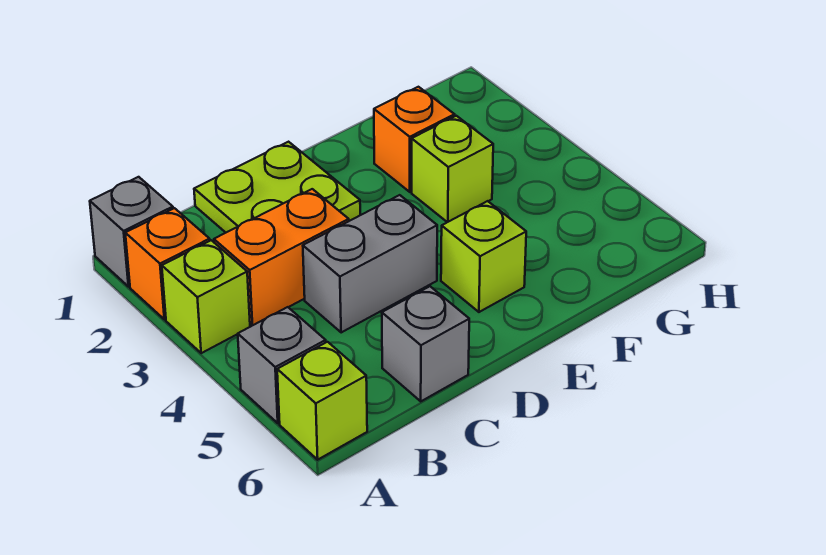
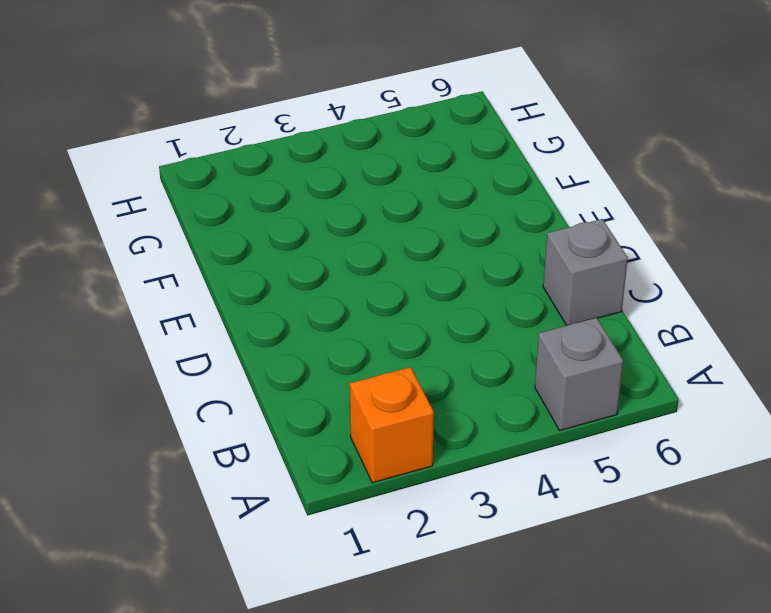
none -> grey 1x1 brick [90,177,173,287]
none -> lime 1x1 brick [162,240,250,353]
none -> lime 1x1 brick [277,342,367,460]

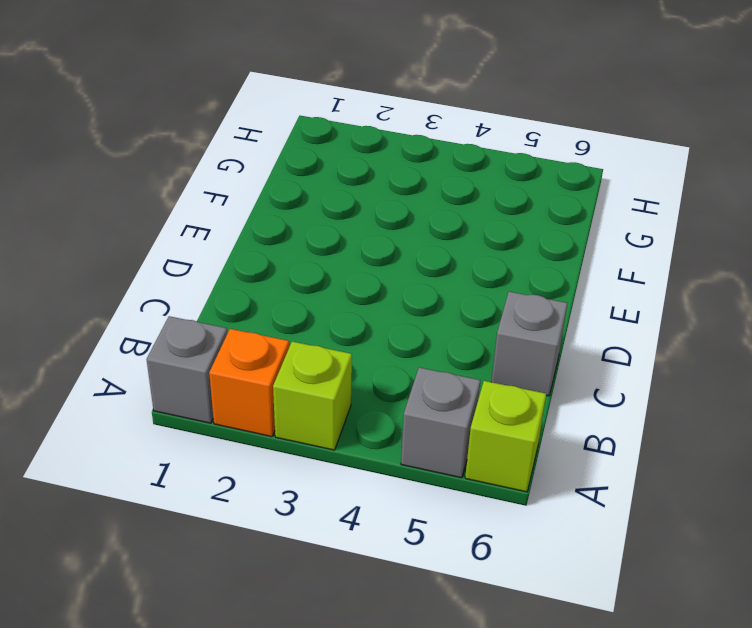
none -> orange 1x2 brick [214,189,349,326]
none -> lime 2x2 plate [194,142,360,232]
none -> grey 1x2 brick [303,195,437,333]

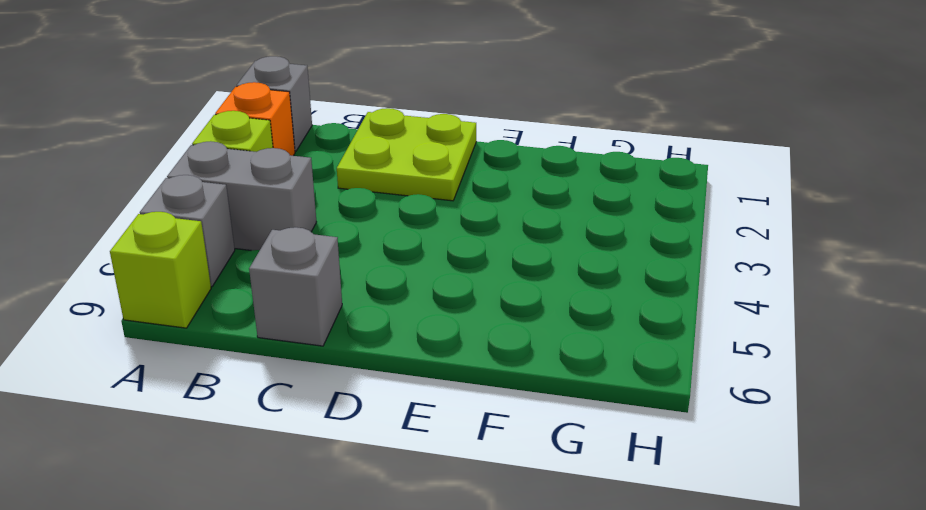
grey 1x2 brick [167,141,316,251] -> grey 1x2 brick moved to [303,195,437,333]
none -> orange 1x2 brick [214,189,349,326]
none -> lime 1x1 brick [441,201,526,312]
none -> orange 1x1 brick [374,87,455,192]

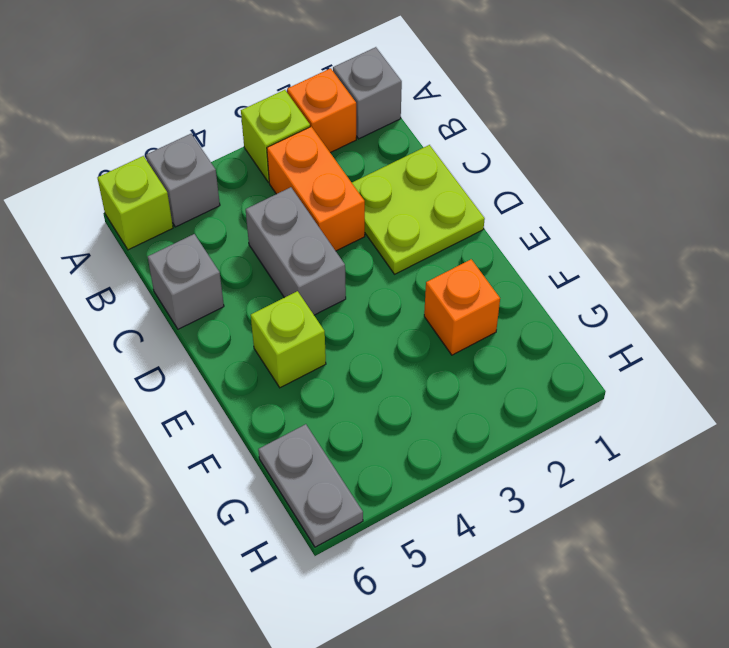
grey 1x2 plate [258,424,363,547] -> none
none -> lime 1x1 brick [412,116,493,222]

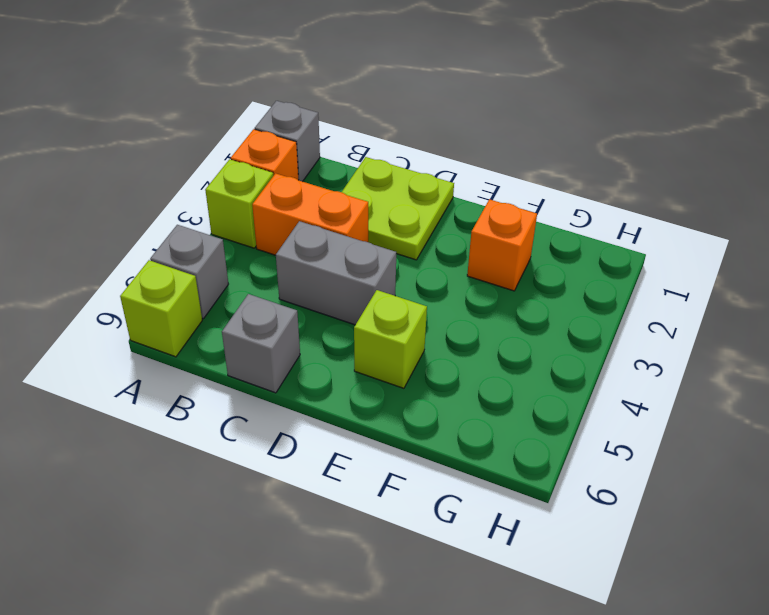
none -> lime 1x1 brick [412,116,493,222]

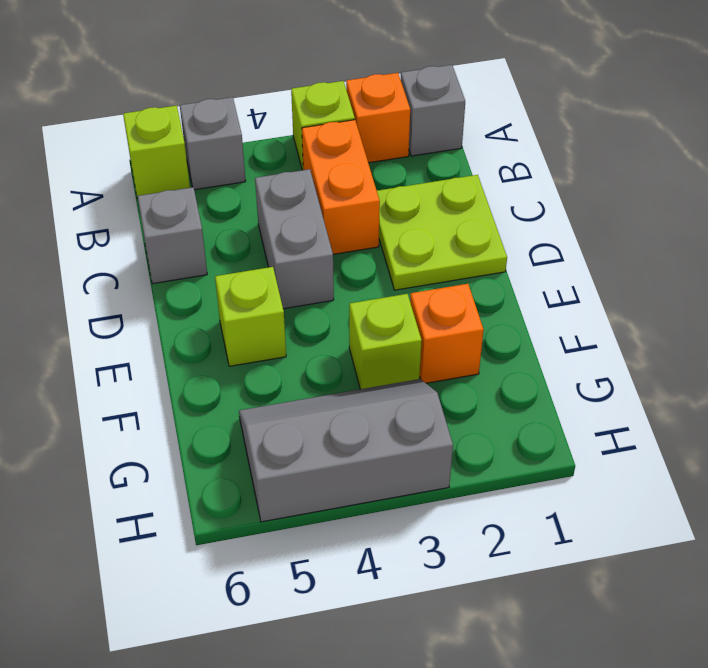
grey 2x3 slope [239,379,453,522] -> none

